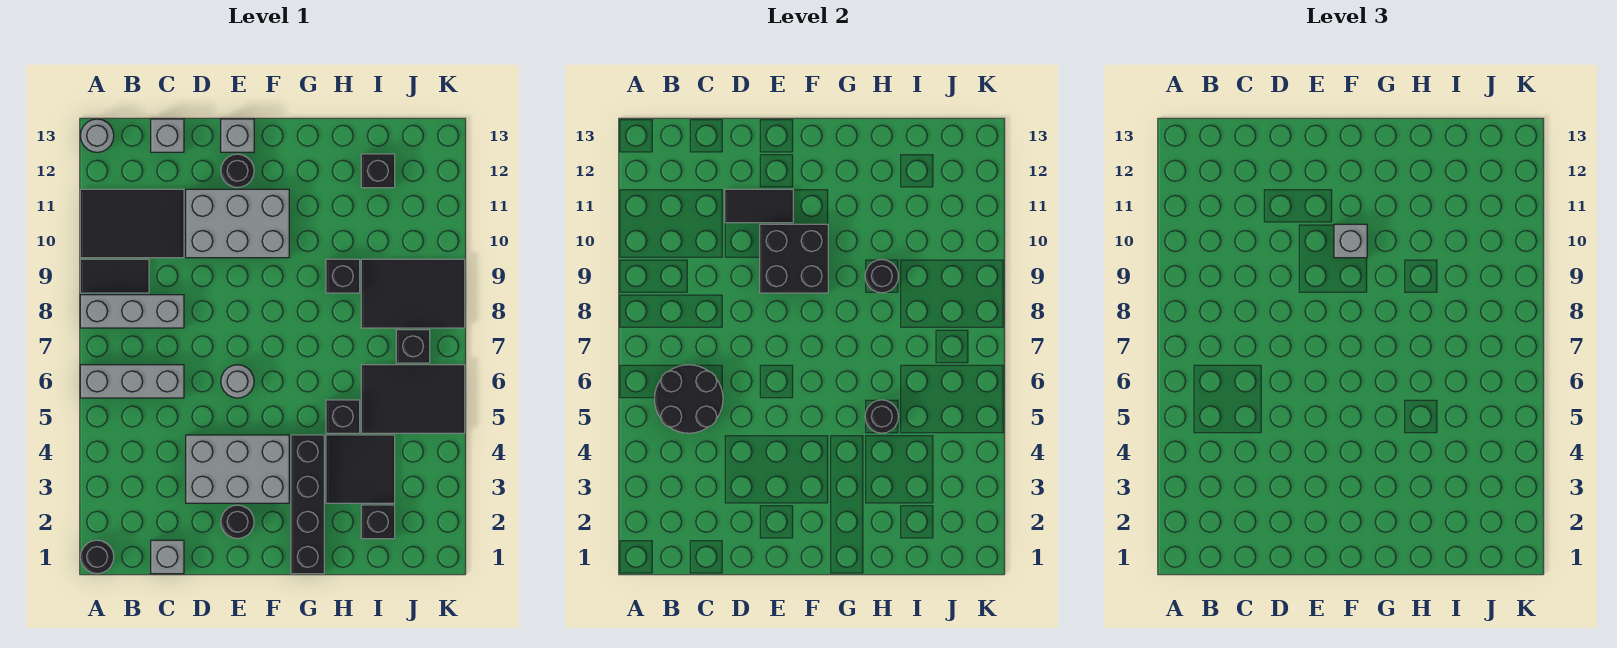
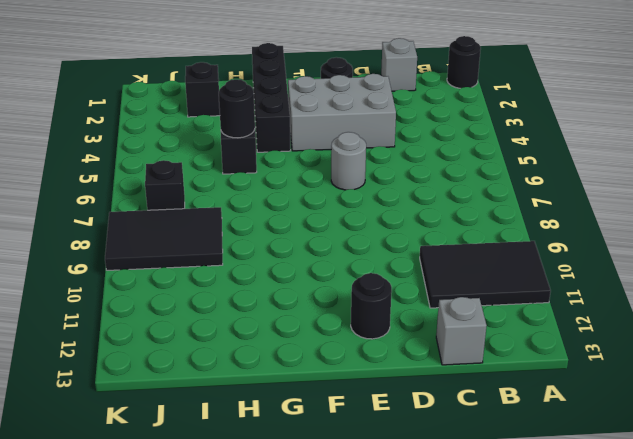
none -> grey 1x3 brick [80,365,184,398]
none -> grey 1x3 brick [80,295,184,328]
none -> black 1x2 tile [80,259,149,293]

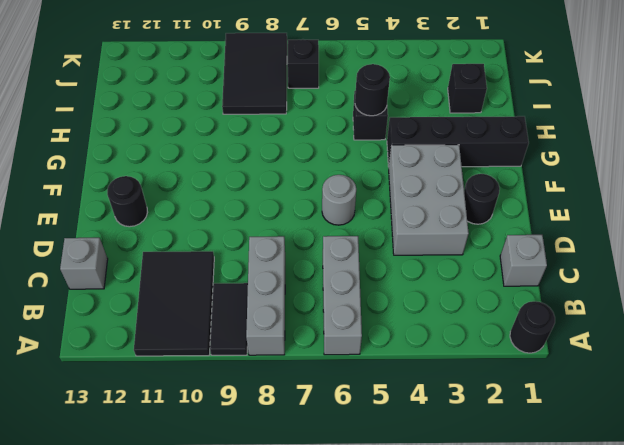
none -> grey 1x1 round brick [80,119,114,152]
none -> grey 2x3 brick [186,189,289,258]
none -> grey 1x1 brick [221,119,254,152]

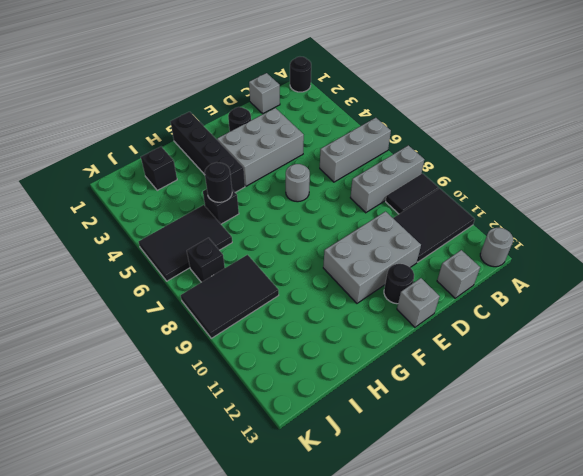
none -> black 2x2 tile [326,435,395,503]
none -> black 1x1 brick [326,259,360,293]
none -> black 1x1 brick [361,154,395,188]

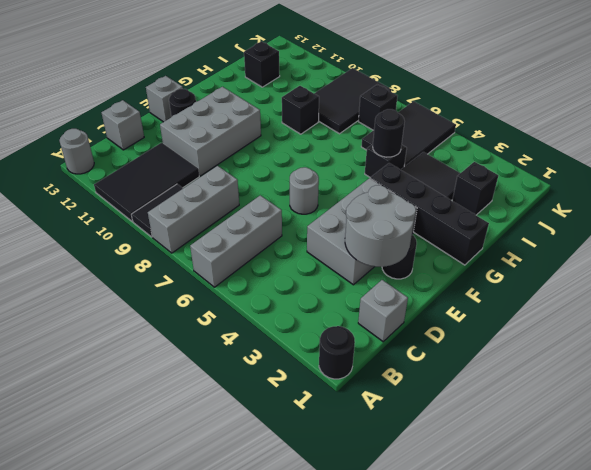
grey 2x2 round brick [345,185,416,267] -> none
none -> black 2x2 round brick [655,365,723,433]
none -> black 1x2 tile [725,189,793,223]
none -> black 2x2 brick [760,224,828,293]

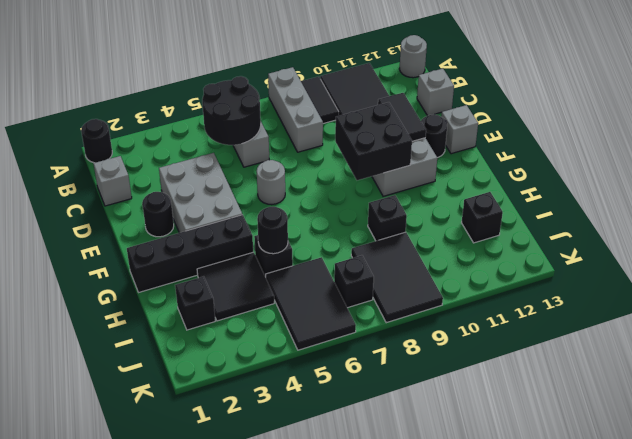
none -> black 1x1 round brick [865,259,898,293]
none -> grey 1x1 brick [1334,224,1367,258]

